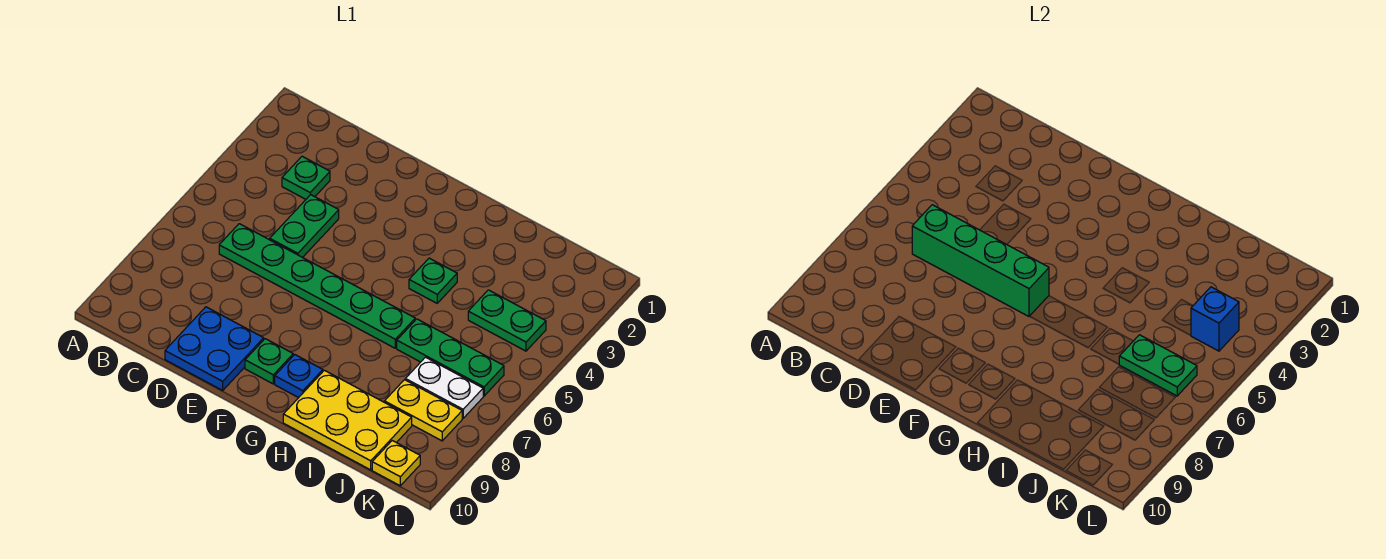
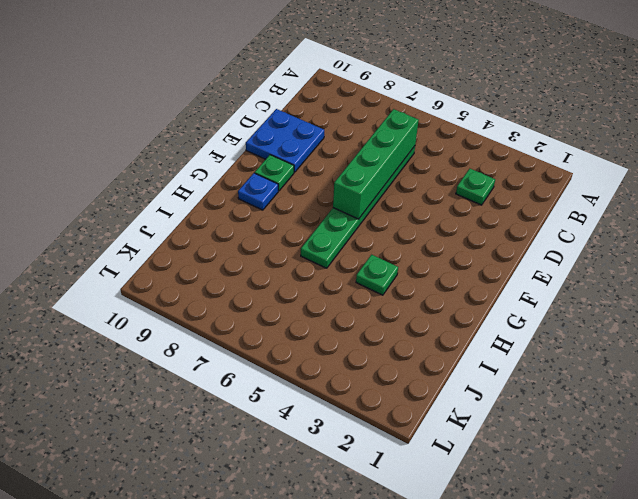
none -> green 1x2 plate [270,195,339,258]
none -> yellow 2x3 plate [283,370,412,470]
none -> green 1x3 plate [397,319,504,396]

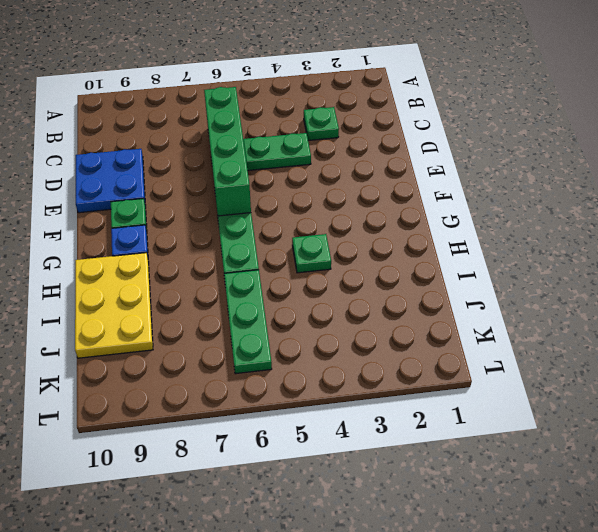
none -> green 1x2 plate [468,290,546,351]
none -> white 1x2 plate [405,357,483,418]
none -> yellow 1x2 plate [384,380,462,441]

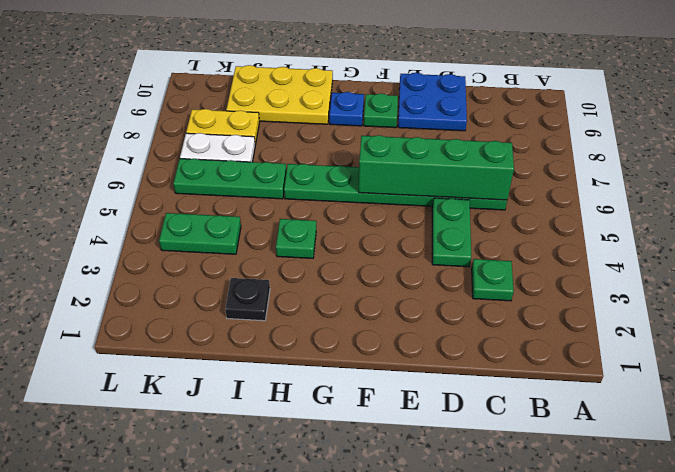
black 1x1 plate [225,278,270,321] -> none
none -> yellow 1x1 plate [372,441,420,486]
none -> green 1x2 plate [1119,335,1197,396]
none -> blue 1x1 brick [1191,287,1239,351]

